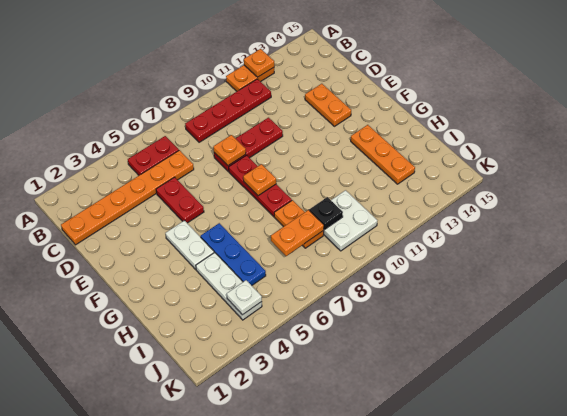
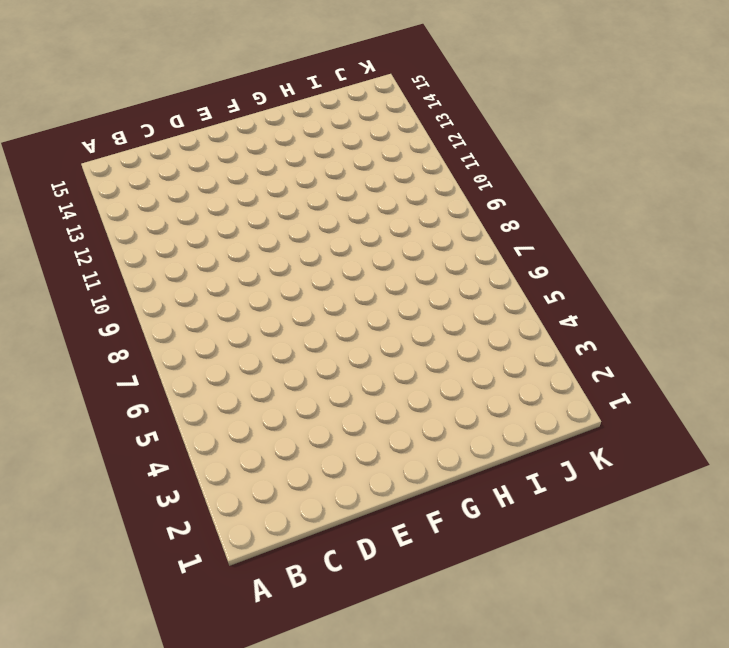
none -> orange 1x2 plate [226,65,274,91]
none -> red 1x2 plate [128,136,179,175]
none -> red 1x4 plate [185,79,271,142]

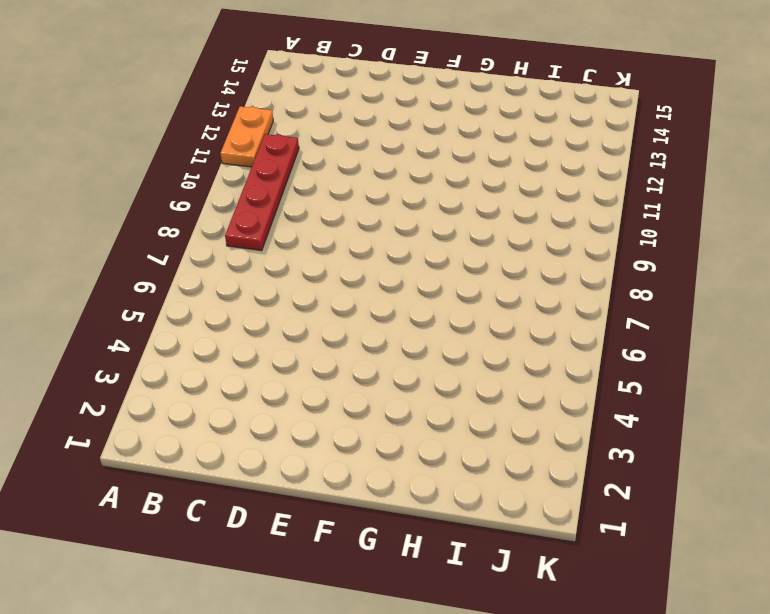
none -> red 1x2 plate [128,136,179,175]
none -> orange 1x6 plate [61,150,194,245]
none -> red 1x2 plate [156,177,204,223]

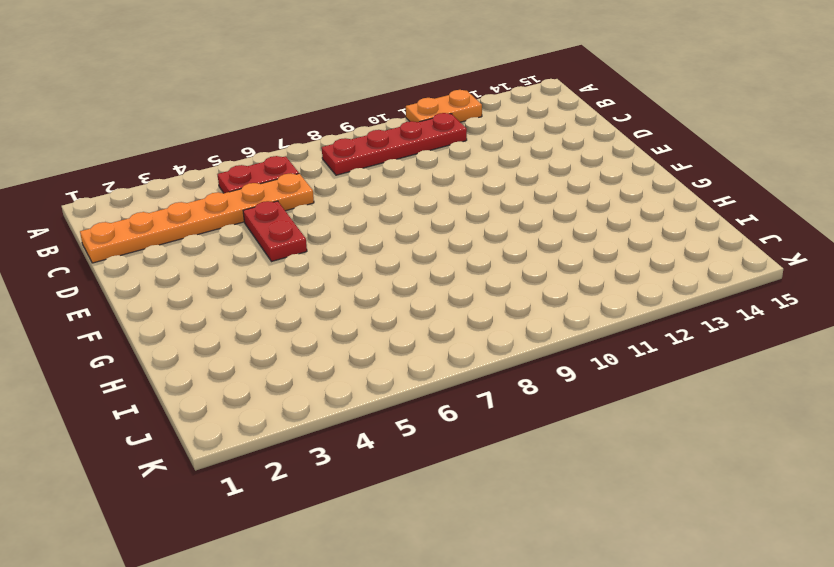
none -> red 1x3 plate [214,118,283,171]
none -> orange 1x2 plate [305,84,351,126]
none -> red 1x3 plate [229,155,292,217]

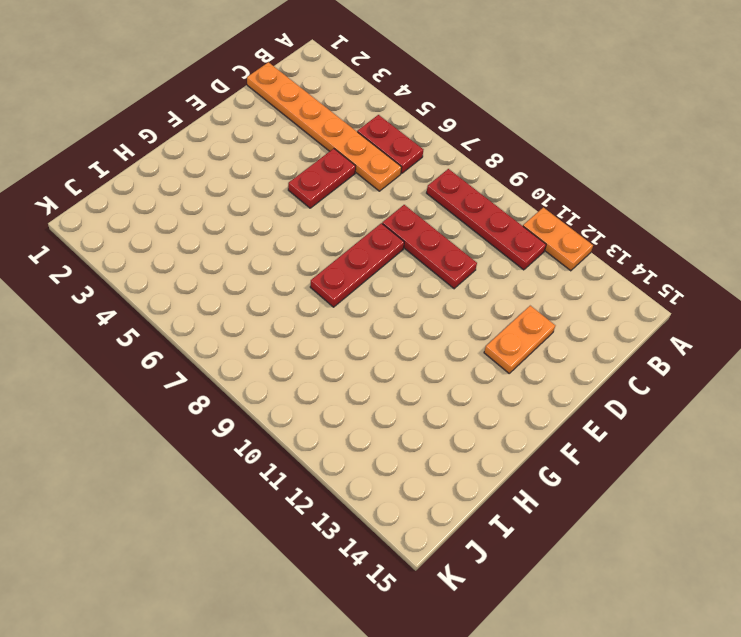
none -> white 1x2 plate [166,220,214,269]
none -> blue 1x3 plate [201,223,266,285]
none -> orange 1x3 plate [351,125,415,184]

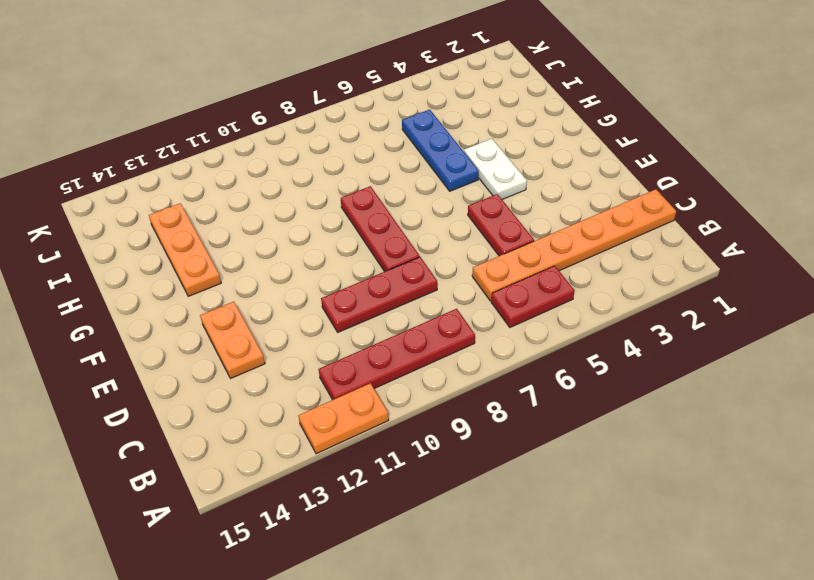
none -> white 1x3 plate [196,252,262,320]
none -> orange 1x2 plate [274,200,324,248]
none -> white 2x2 plate [323,190,377,251]

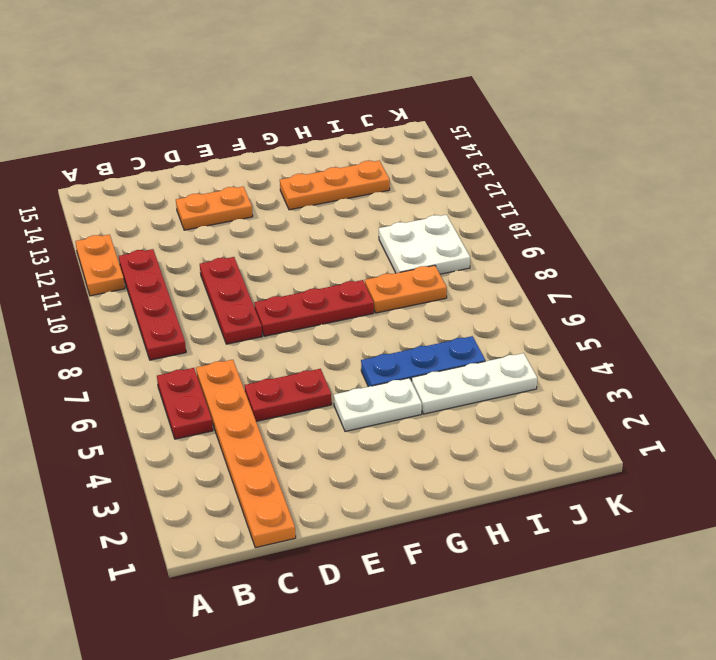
none -> orange 1x1 plate [244,49,274,77]
none -> orange 1x1 plate [214,135,246,166]
none -> orange 1x1 plate [243,164,276,196]

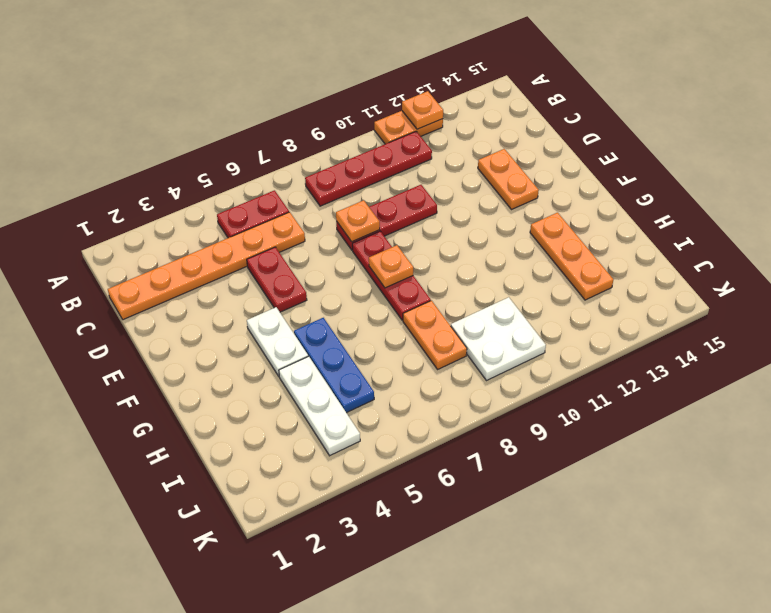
none -> orange 1x2 plate [271,210,324,256]
none -> black 1x1 plate [309,197,343,230]
none -> white 1x1 plate [227,280,262,315]

